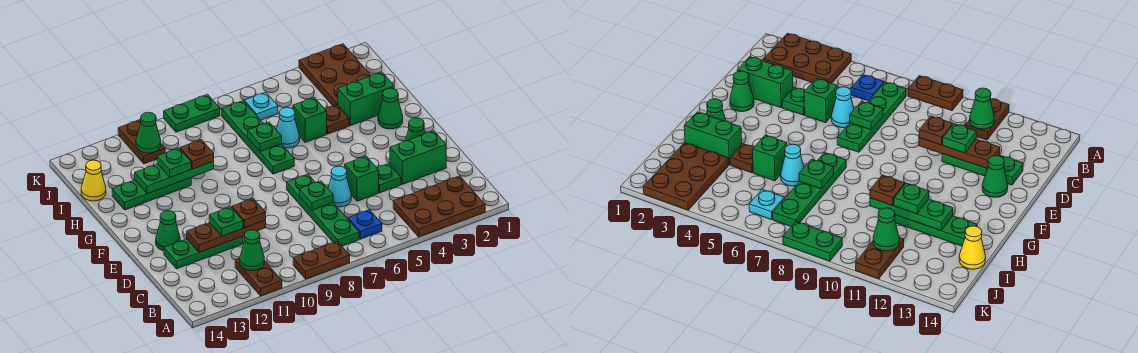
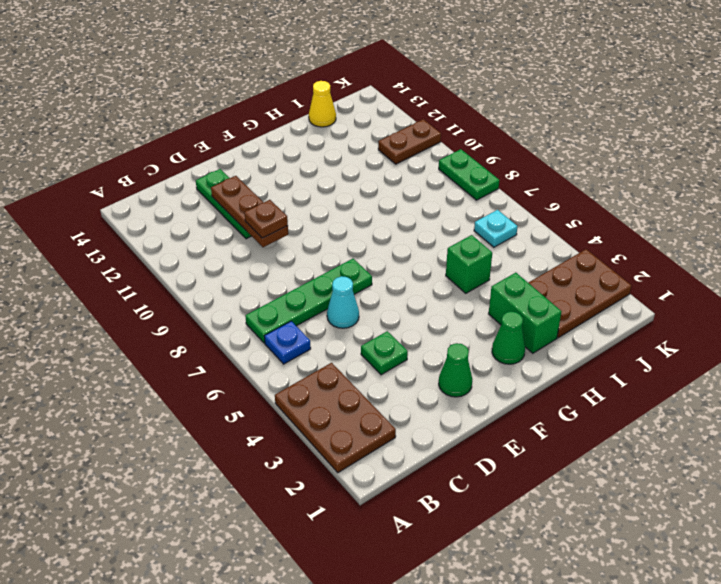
none -> brown 1x2 plate [293,241,350,279]
none -> brown 1x2 plate [235,258,282,296]
none -> green 1x2 brick [390,131,446,184]
none -> green 1x1 brick [345,156,379,201]

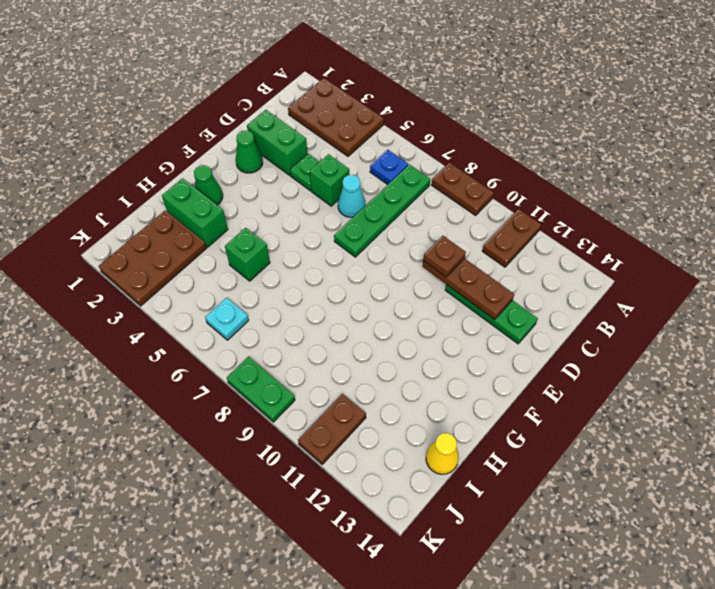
none -> green 1x1 cone [156,211,180,251]
none -> green 1x4 plate [222,101,294,174]
none -> brown 1x1 plate [325,105,349,134]
none -> cyan 1x1 cone [276,107,300,148]

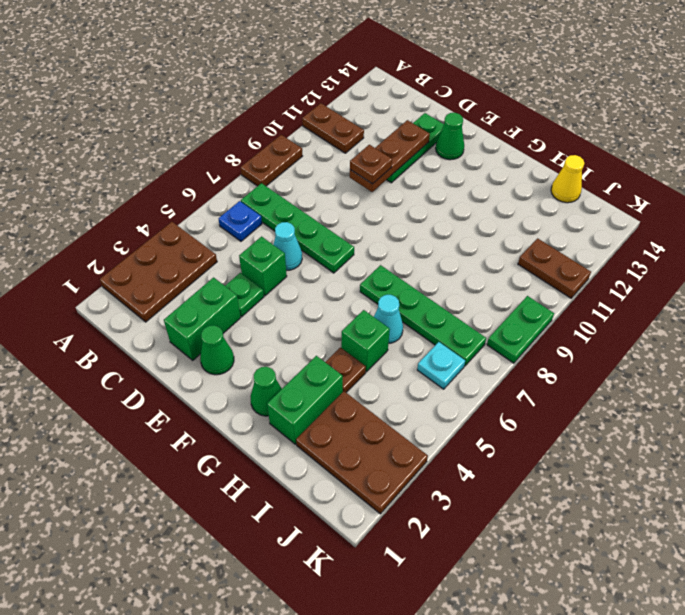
none -> green 1x3 plate [112,178,191,210]
none -> green 1x1 cone [240,230,264,271]
none -> green 1x1 plate [300,181,333,210]
none -> green 1x1 plate [248,122,282,152]

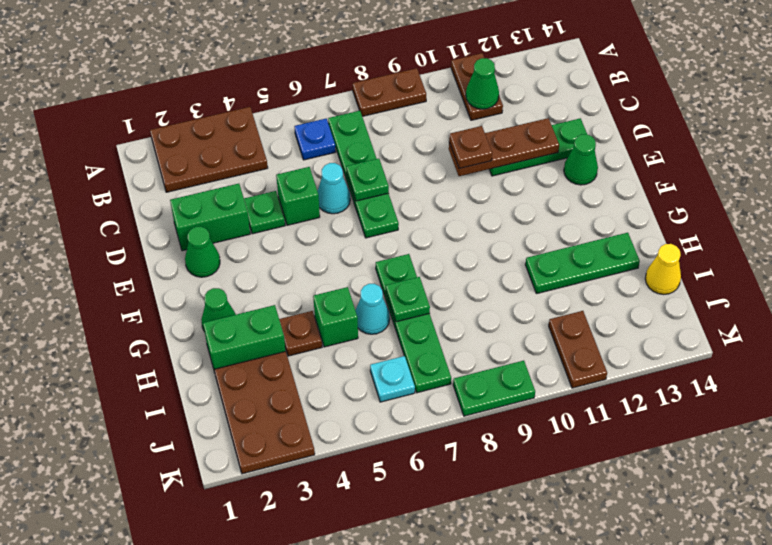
none -> green 1x3 plate [135,161,214,194]
none -> green 1x1 cone [136,112,161,153]
none -> green 1x1 plate [209,207,243,236]
none -> brown 1x1 plate [180,140,214,169]

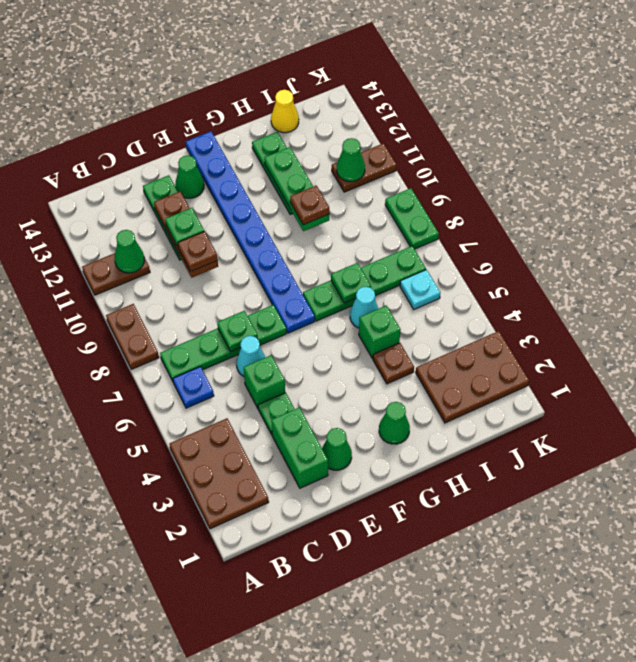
blue 1x8 plate [186,131,315,333] -> none
none -> green 1x2 brick [338,72,394,126]
none -> green 1x1 plate [157,148,191,177]

